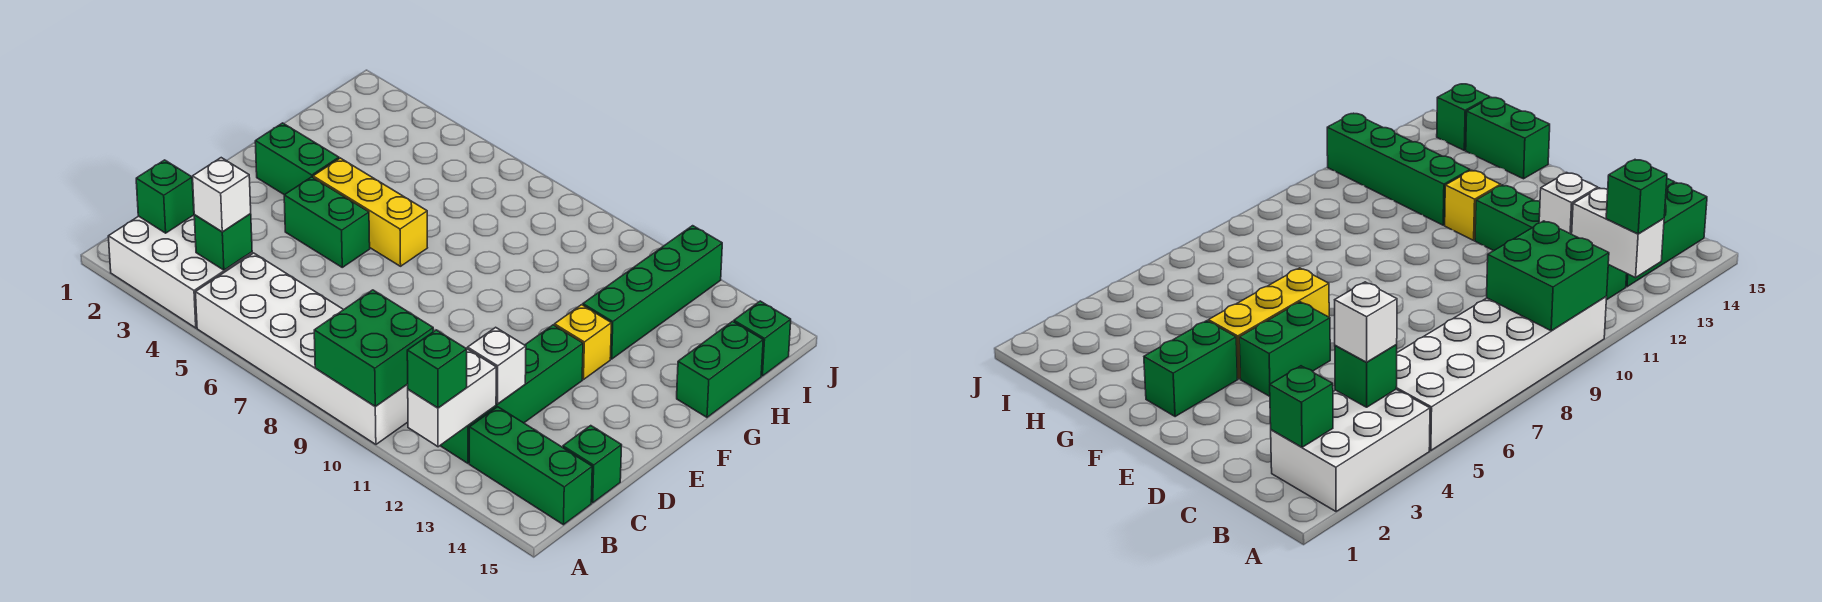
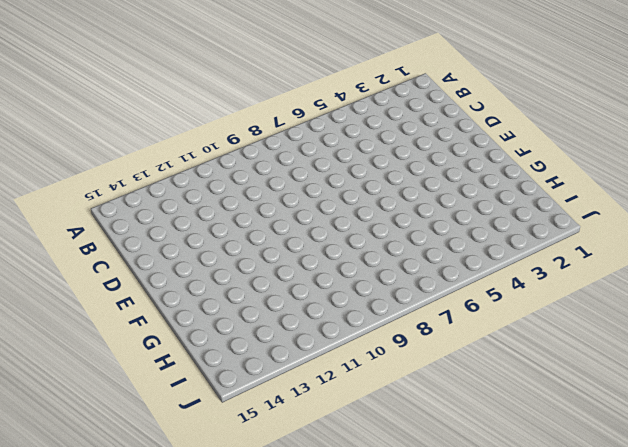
none -> white 2x3 brick [108,215,252,328]
none -> white 2x6 brick [195,253,408,444]
none -> green 1x4 brick [440,325,583,463]

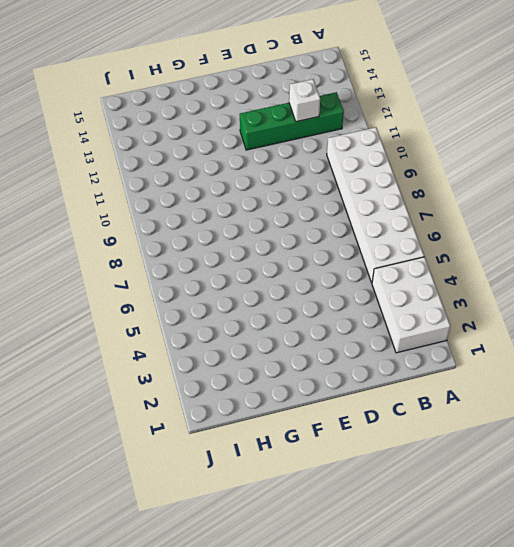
none -> green 1x3 brick [469,407,592,525]
none -> green 1x1 brick [563,426,622,503]
none -> green 1x2 brick [284,177,370,267]

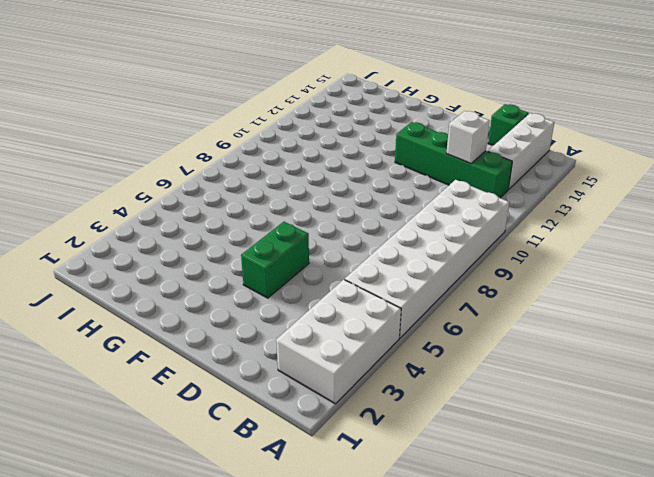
white 1x3 brick [488,113,554,190] -> green 1x3 brick [469,407,592,525]
none -> green 1x2 brick [255,123,339,195]
none -> yellow 1x3 brick [313,158,427,266]
none -> yellow 1x1 brick [554,305,611,379]

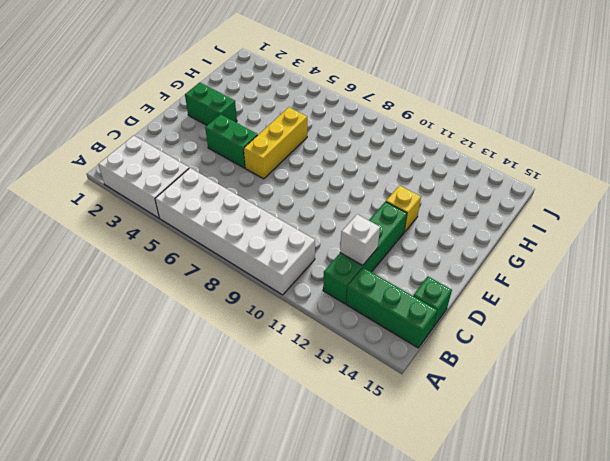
yellow 1x3 brick [244,107,307,179] -> yellow 1x3 brick turned to [313,158,427,266]
none -> green 1x4 brick [583,226,722,359]
none -> green 1x2 brick [677,321,763,417]
none -> green 1x1 brick [734,301,791,376]

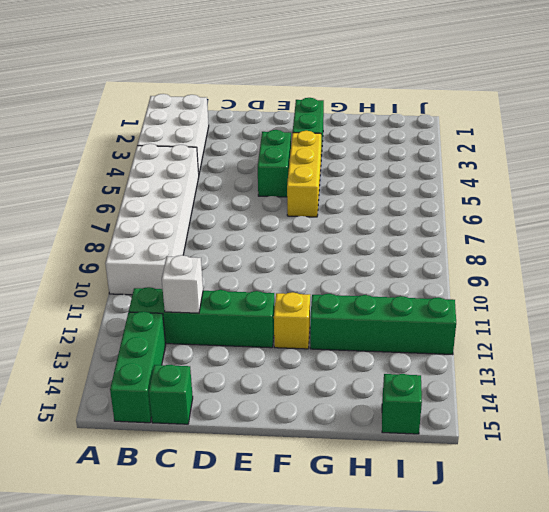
none -> green 1x2 brick [677,321,763,417]
none -> green 2x2 brick [314,290,433,407]
none -> white 1x2 brick [408,348,496,447]

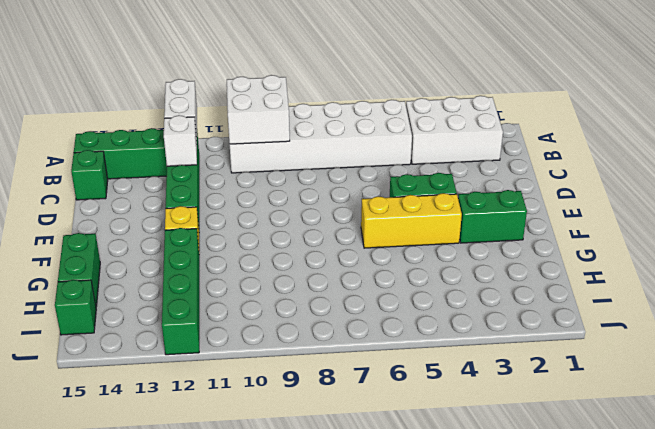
white 2x2 brick [227,75,290,144] -> green 2x2 brick [314,290,433,407]
none -> green 1x1 brick [136,160,194,233]
none -> green 1x1 brick [194,213,252,270]
none -> green 1x1 brick [407,330,467,408]

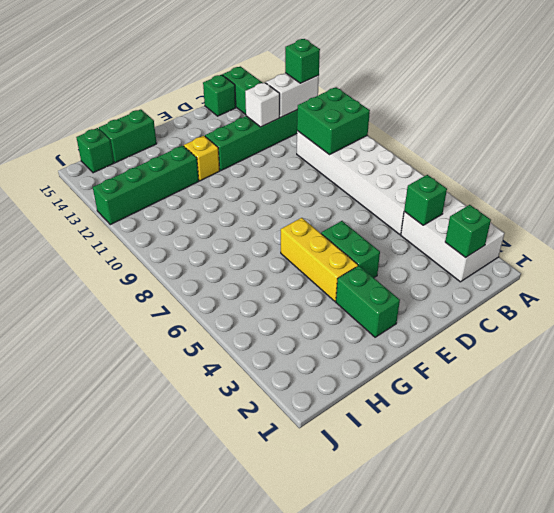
none -> white 1x1 brick [192,158,251,232]

